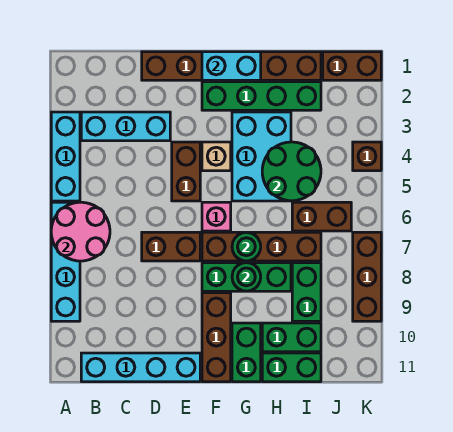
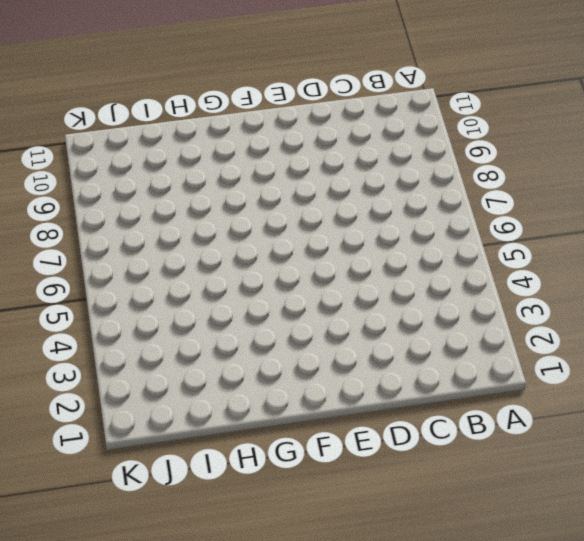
none -> cyan 1x3 brick [51,112,80,201]
none -> cyan 1x4 brick [51,202,80,321]
none -> cyan 1x3 brick [81,112,170,141]

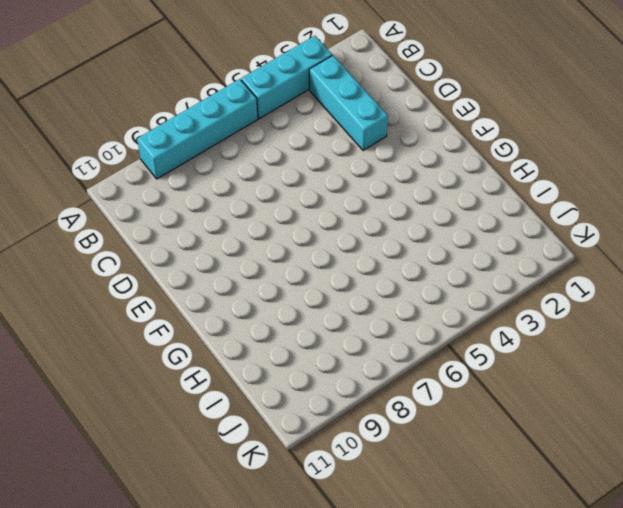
none -> cyan 1x4 brick [81,353,200,382]
none -> brown 1x6 brick [142,52,321,80]
none -> brown 1x2 brick [142,232,200,261]

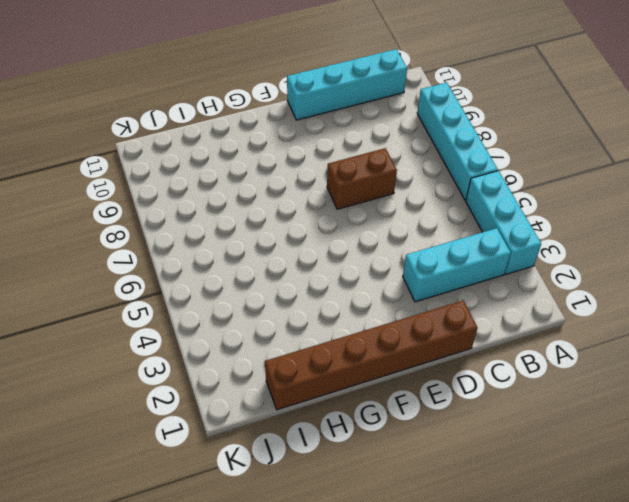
none -> brown 1x2 brick [172,142,200,201]
none -> green 1x4 brick [202,82,321,110]
none -> tan 1x1 brick [202,142,231,171]

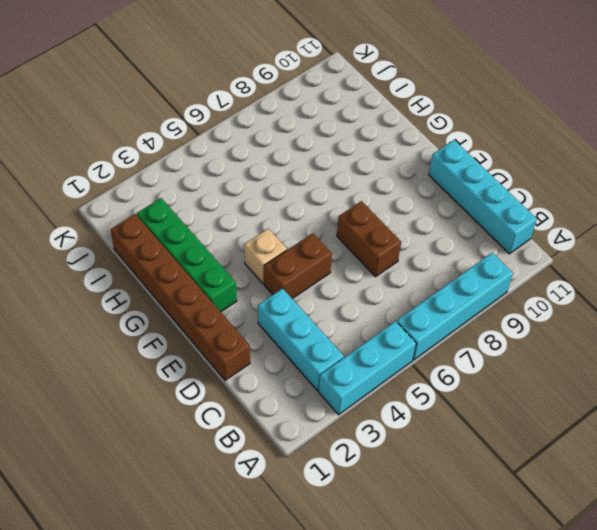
none -> pink 1x1 brick [202,202,231,231]
none -> brown 1x4 brick [202,232,321,261]
none -> green 1x3 brick [202,263,291,291]

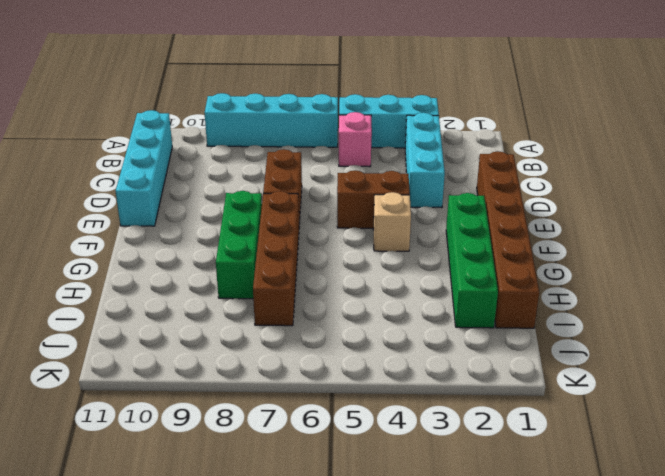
pink 1x1 brick [339,112,372,167] -> pink 1x1 brick moved to [202,202,231,231]
none -> brown 1x3 brick [202,293,231,382]
none -> cyan 2x3 brick [232,112,291,201]
none -> green 1x2 brick [232,323,261,382]

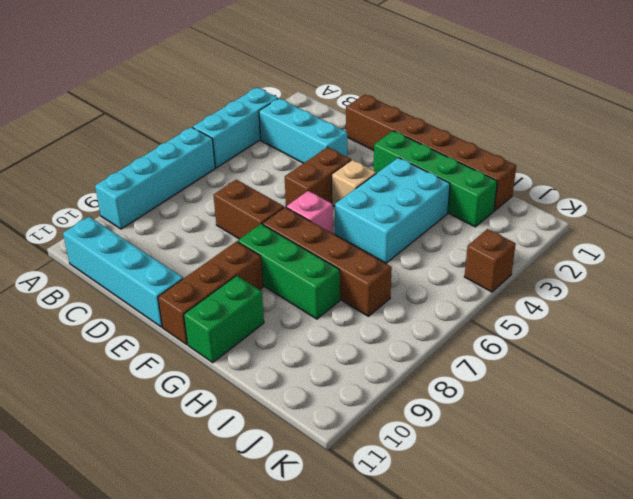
none -> green 1x2 brick [262,323,321,352]
none -> green 1x2 brick [262,353,321,382]
none -> brown 1x2 brick [292,202,351,231]

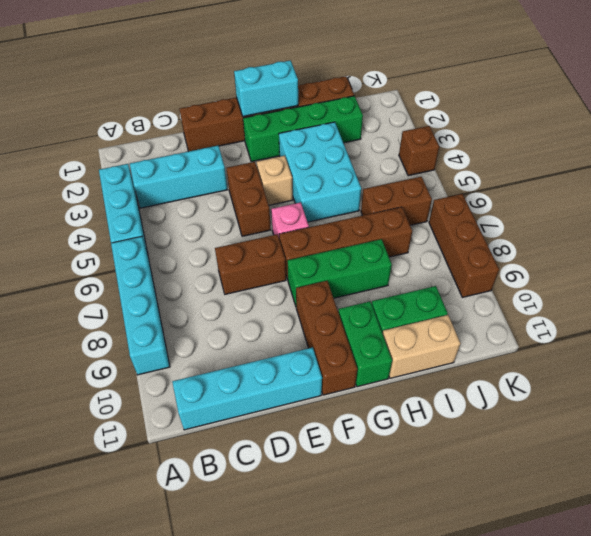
tan 1x2 brick [383,315,461,378] -> green 1x2 brick [262,353,321,382]
none -> green 1x2 brick [292,263,321,321]
none -> brown 1x2 brick [323,52,381,80]
none -> pink 2x2 round brick [51,202,110,261]

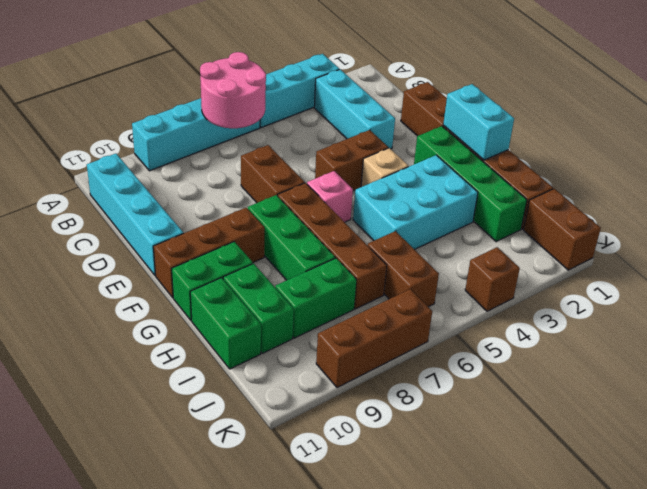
none -> green 1x1 round brick [232,232,261,261]
none -> green 1x1 round brick [232,263,261,291]
none -> green 2x2 round brick [262,142,321,201]

